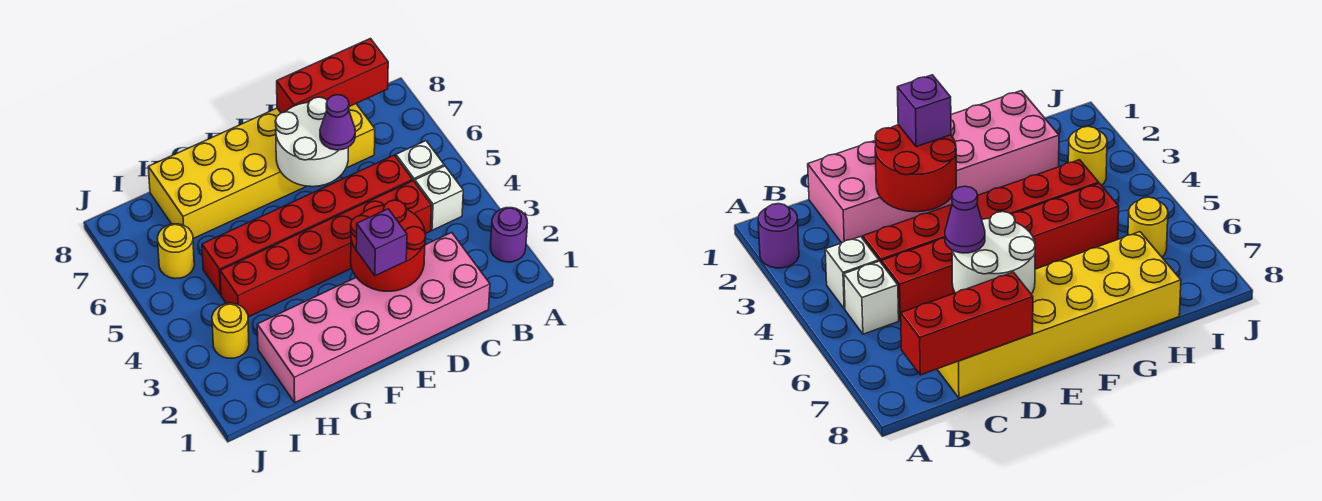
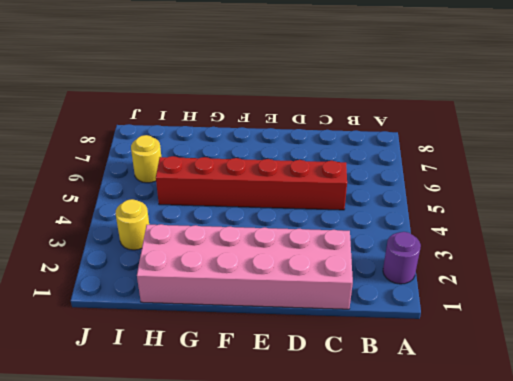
none -> white 1x1 brick [415,166,463,230]
none -> white 1x1 brick [396,141,444,182]
none -> red 1x6 brick [220,181,432,317]

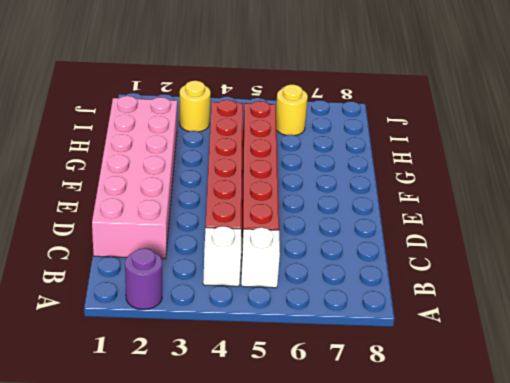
none -> yellow 2x6 brick [148,104,375,239]
none -> red 1x3 brick [277,39,388,113]
none -> red 2x2 round brick [351,200,426,291]

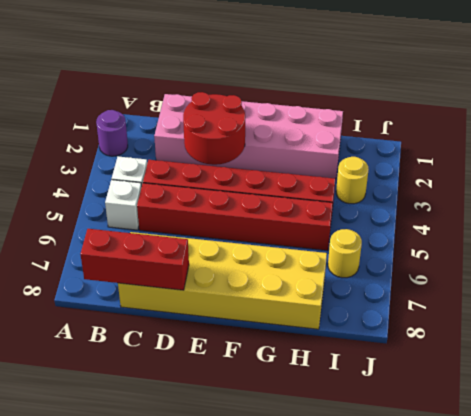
none -> white 2x2 round brick [275,97,348,187]
none -> purple 1x1 cone [320,95,355,150]
none -> purple 1x1 brick [356,209,407,276]

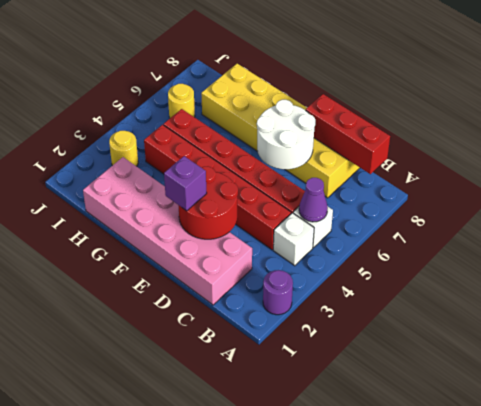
purple 1x1 cone [299,178,328,222] -> purple 1x1 cone moved to [320,95,355,150]

